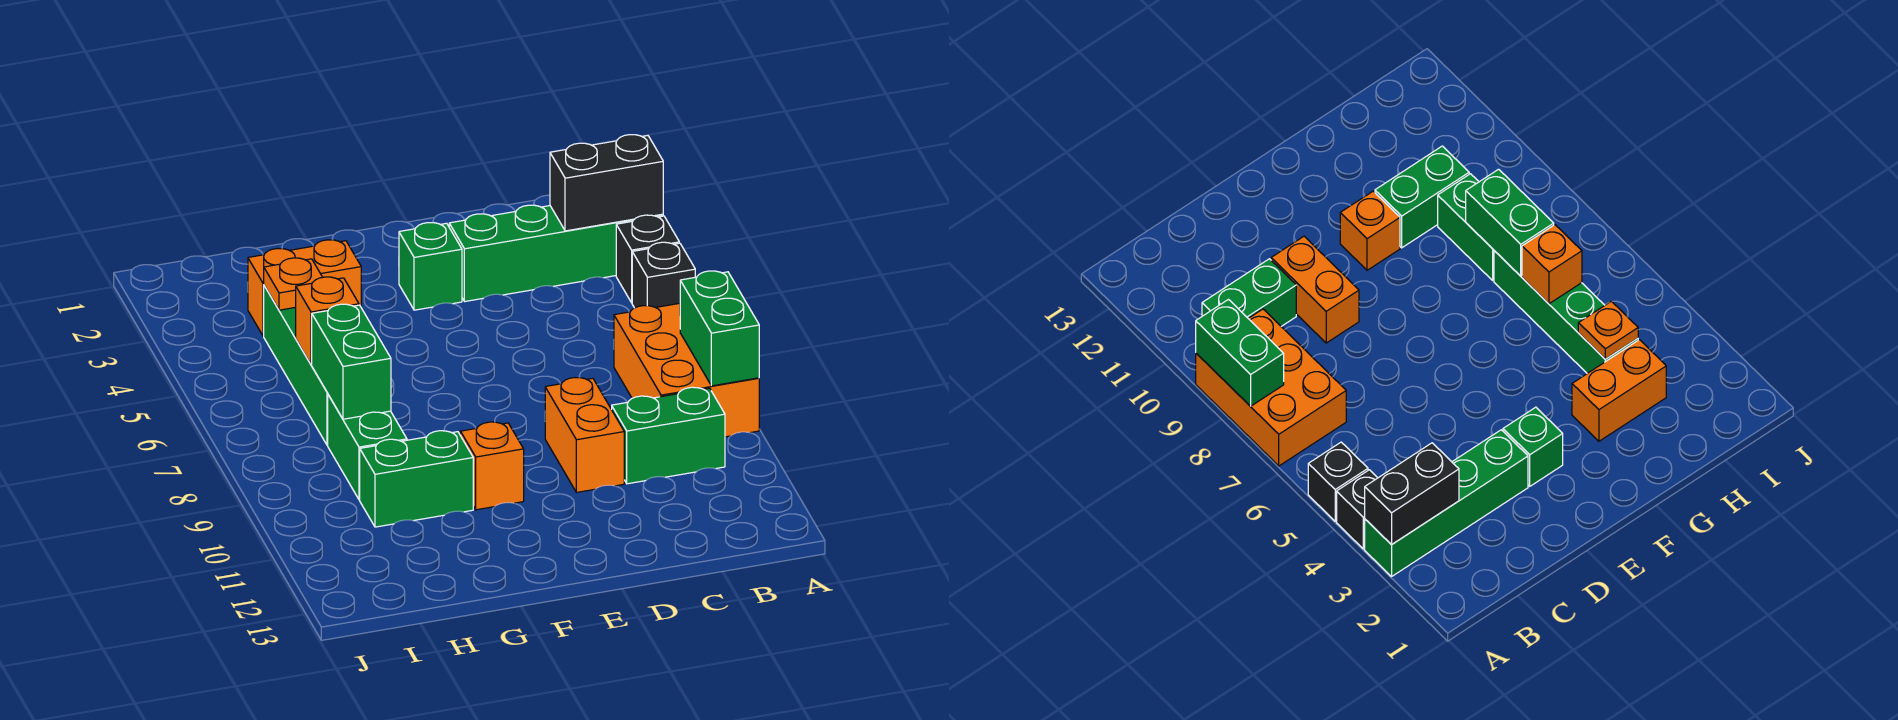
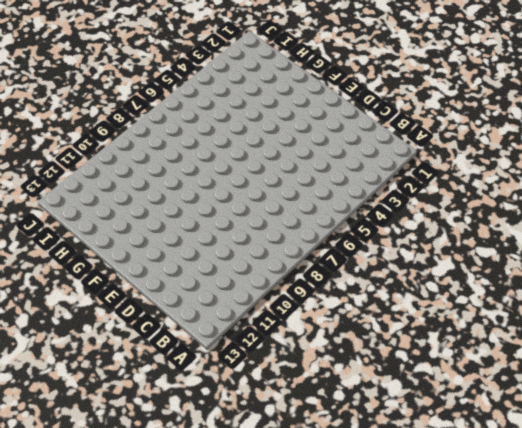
none -> green 1x4 brick [449,205,663,301]
none -> black 1x1 brick [616,215,679,303]
none -> black 1x1 brick [632,242,695,308]

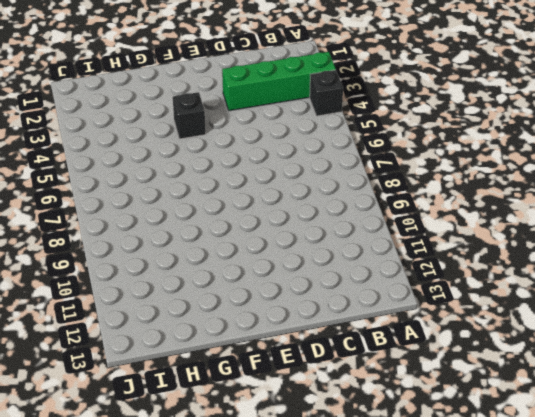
black 1x1 brick [173,92,206,139] -> black 1x1 brick moved to [632,242,695,308]
none -> orange 2x3 brick [614,303,759,437]
none -> green 1x2 brick [612,387,725,484]
none -> orange 1x2 brick [545,377,624,492]

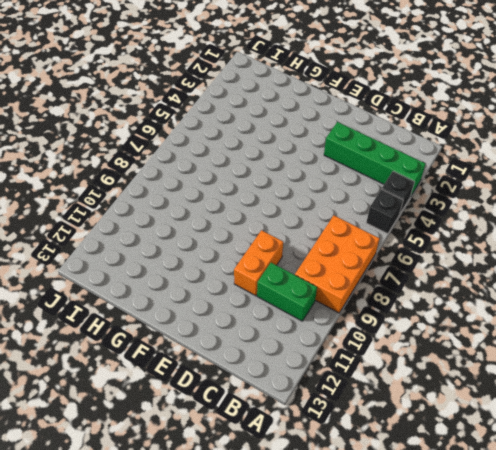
none -> green 1x1 brick [399,223,462,310]
none -> orange 1x1 brick [460,422,524,510]
none -> orange 1x2 brick [248,240,361,336]

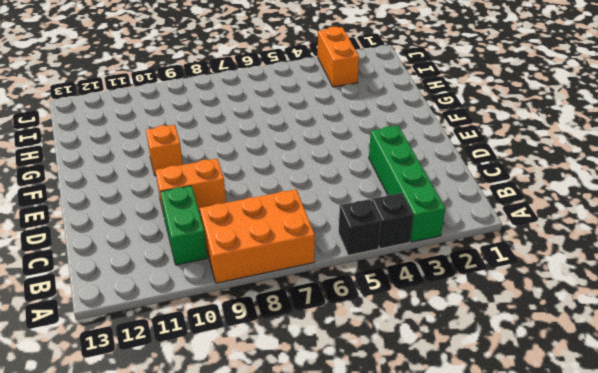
orange 1x2 brick [318,27,359,87] -> orange 1x2 brick moved to [248,240,361,336]
none -> green 1x1 brick [399,223,462,310]
none -> green 1x2 brick [360,431,473,527]
none -> green 1x4 brick [264,286,328,445]

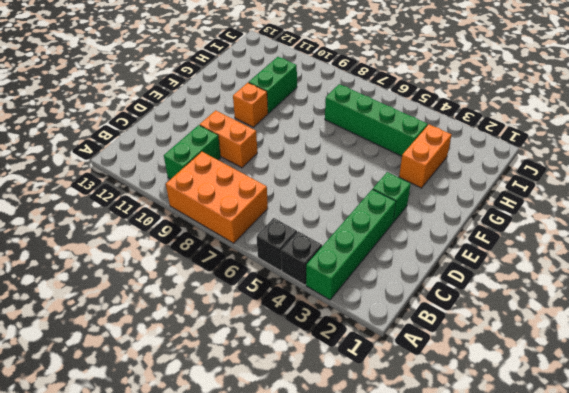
none -> green 1x2 brick [328,395,407,500]
none -> black 1x2 brick [550,135,663,231]
none -> green 1x2 brick [680,271,759,386]

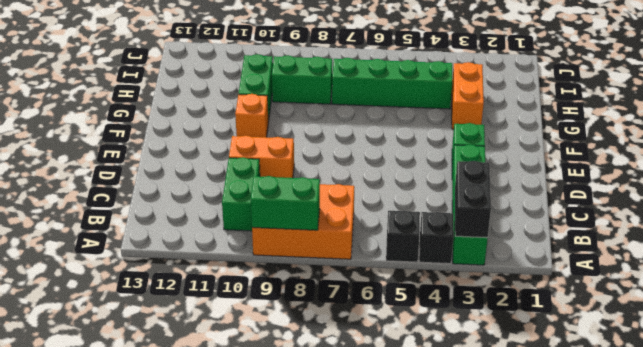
none -> orange 1x1 plate [264,258,323,310]
none -> orange 1x1 brick [296,277,359,365]
none -> green 1x2 brick [312,304,391,419]

